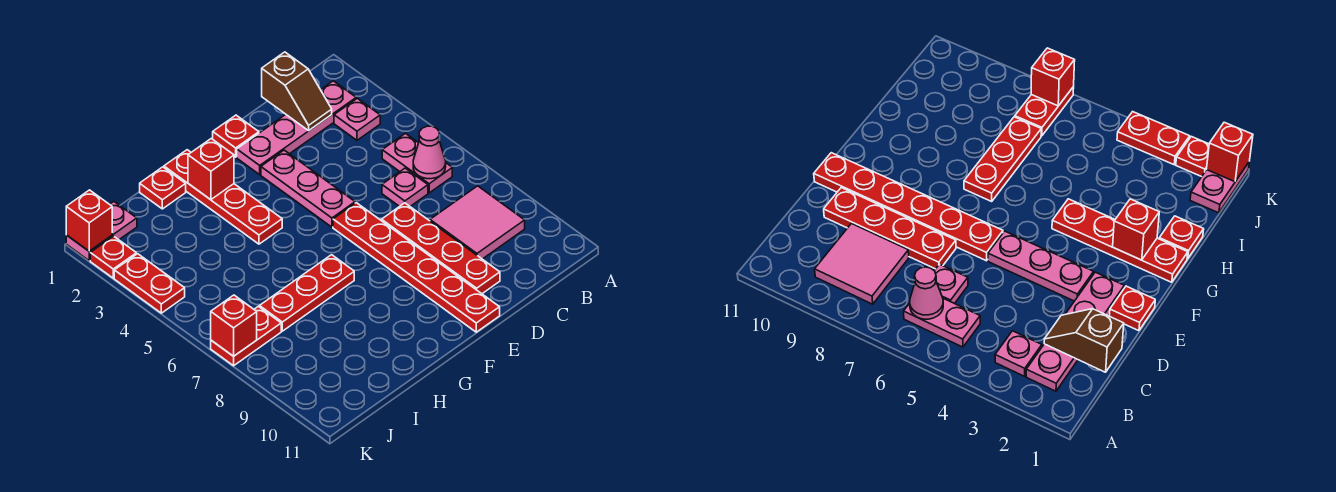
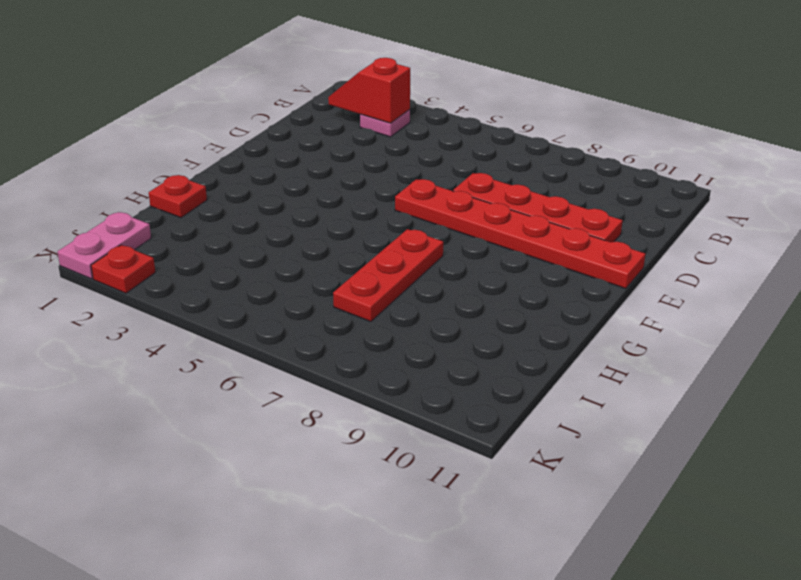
red 1x2 slope [328,58,410,123] -> none
none -> pink 1x4 plate [237,81,356,174]
none -> pink 1x2 plate [382,133,452,193]
none -> pink 2x2 tile [430,186,525,259]

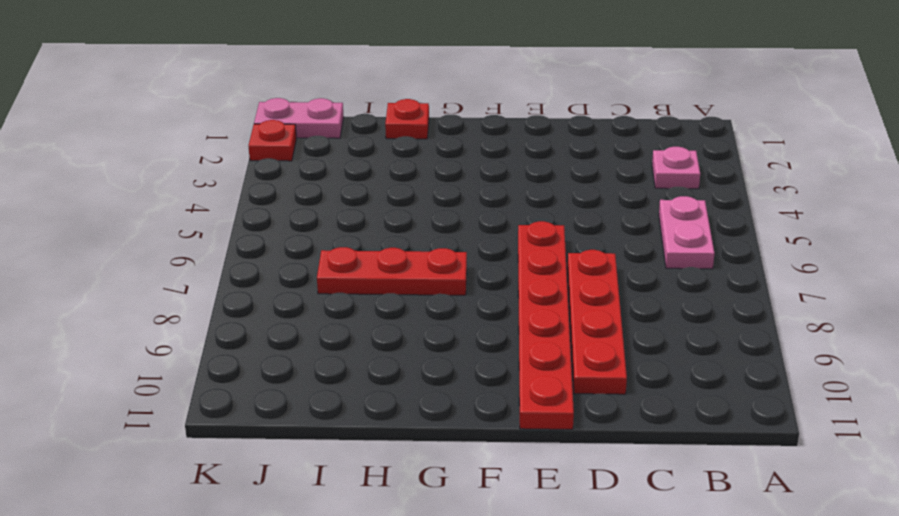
none -> pink 1x4 plate [237,81,356,174]
none -> pink 2x2 tile [430,186,525,259]
none -> pink 1x1 plate [382,168,428,207]

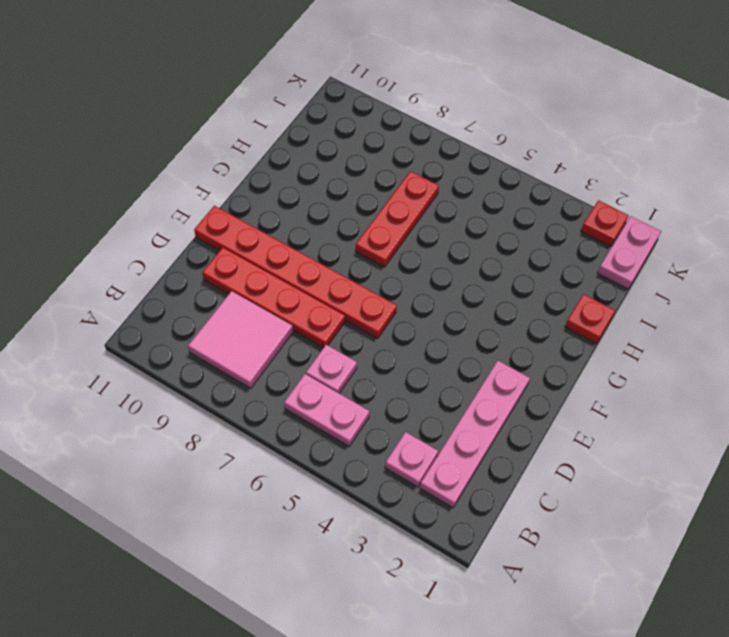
none -> red 1x1 plate [213,115,259,157]
none -> pink 1x3 plate [261,150,355,227]
none -> red 1x4 plate [164,150,282,244]

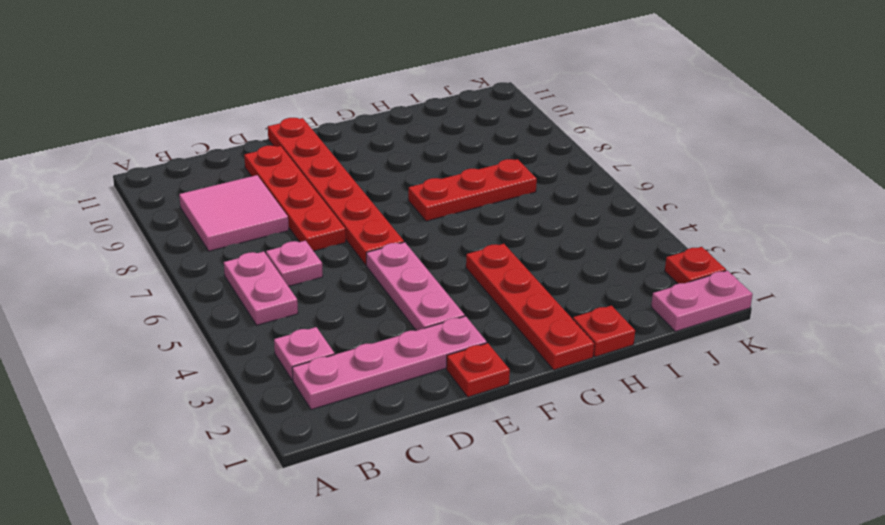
none -> red 1x2 plate [211,306,281,366]
none -> red 1x2 plate [114,254,185,313]
none -> pink 1x1 cone [413,126,446,179]

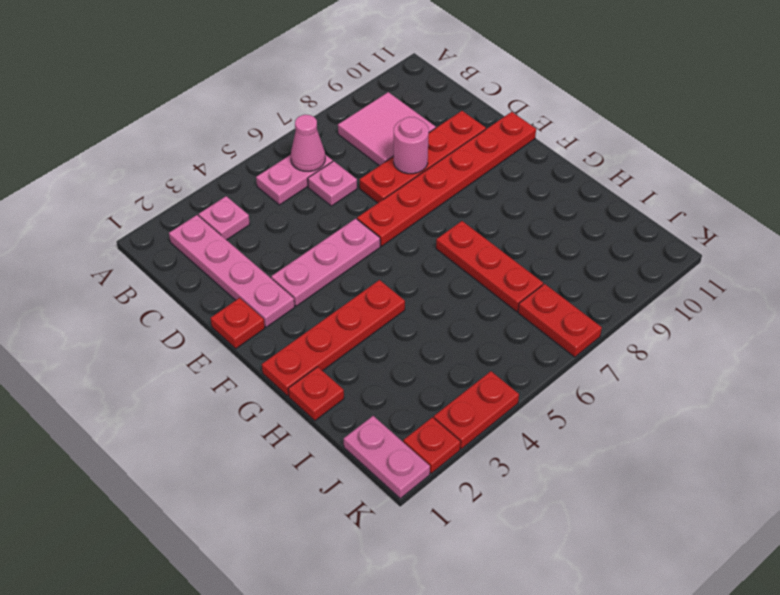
pink 1x1 round brick [394,117,429,174] -> none
none -> brown 1x2 slope [262,52,332,131]
none -> red 1x1 brick [188,139,234,200]
none -> red 1x1 brick [66,190,112,251]

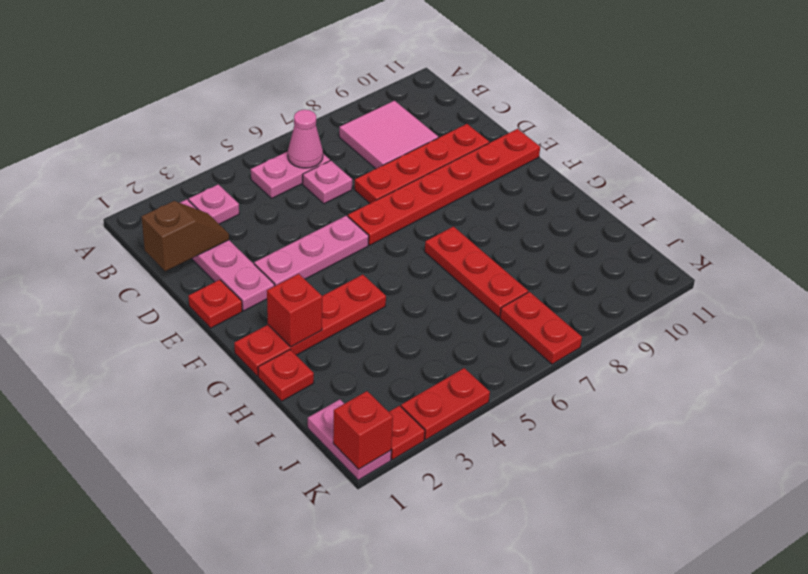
none -> red 1x1 brick [211,295,257,356]

